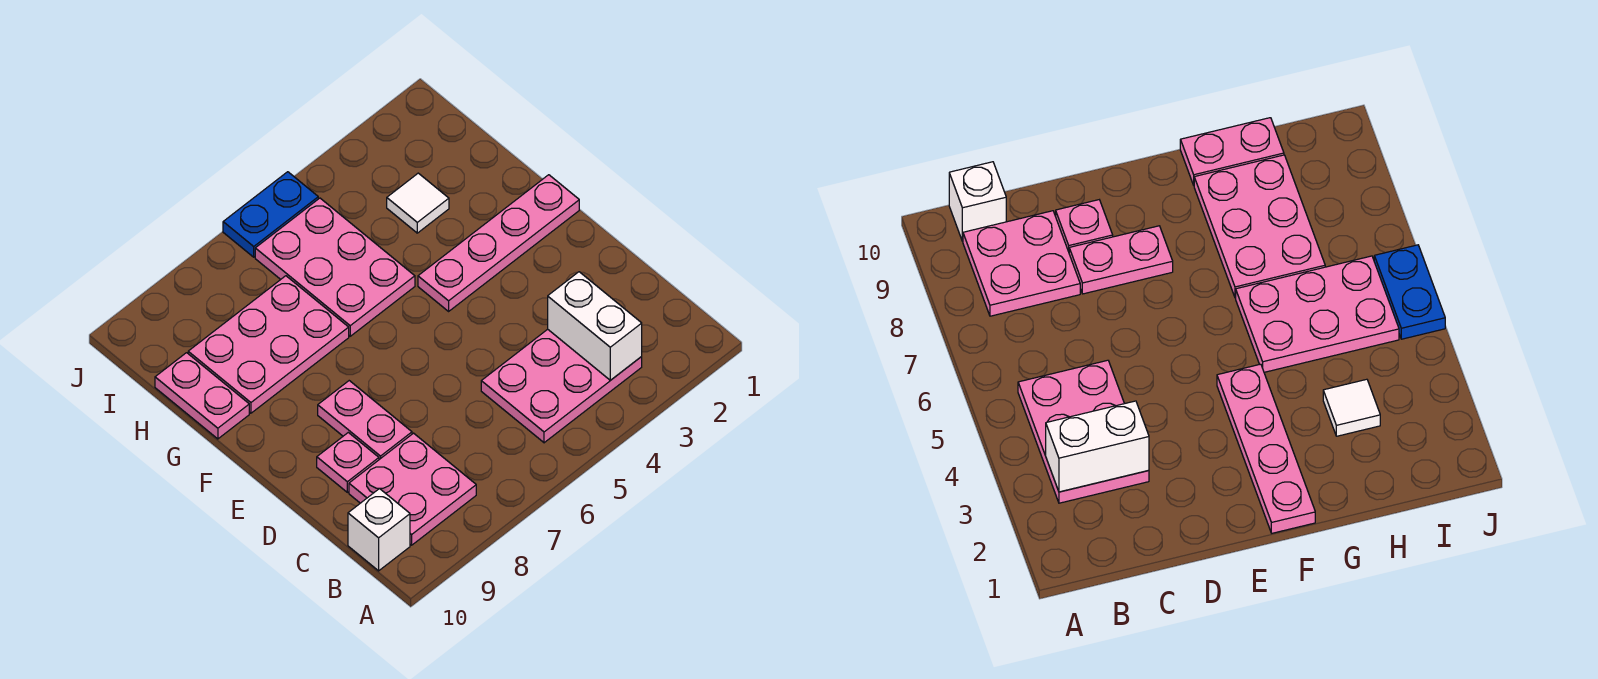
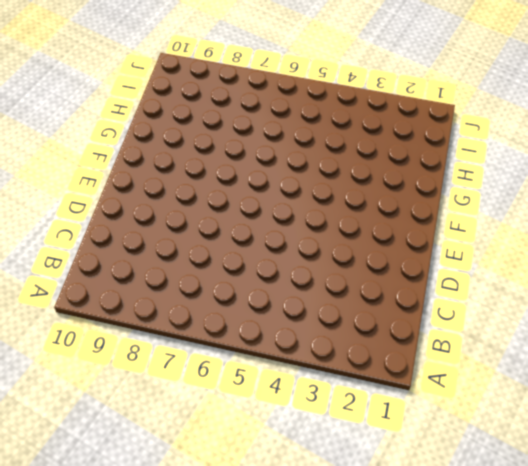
none -> pink 2x3 plate [481,329,642,443]
none -> pink 2x2 plate [349,433,476,545]
none -> white 1x1 brick [348,488,410,571]

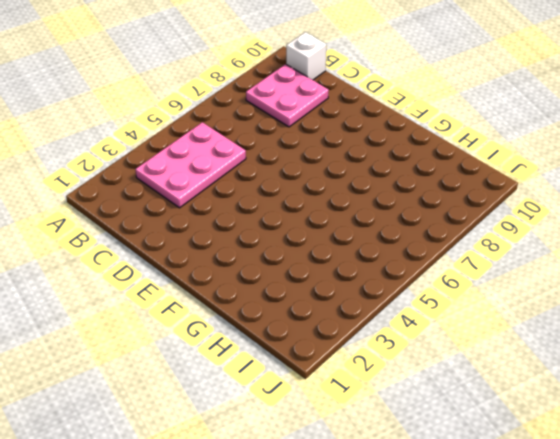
none -> pink 1x2 plate [318,381,412,459]
none -> pink 1x1 plate [317,433,379,492]
none -> pink 1x4 plate [418,175,579,311]

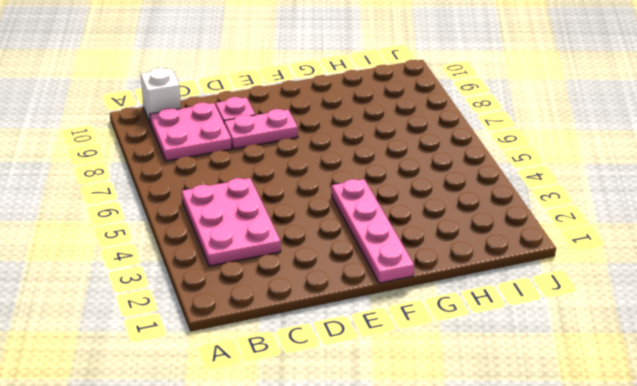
none -> pink 2x3 plate [255,198,415,336]
none -> pink 2x3 plate [188,276,349,413]
none -> pink 1x2 plate [155,353,249,439]

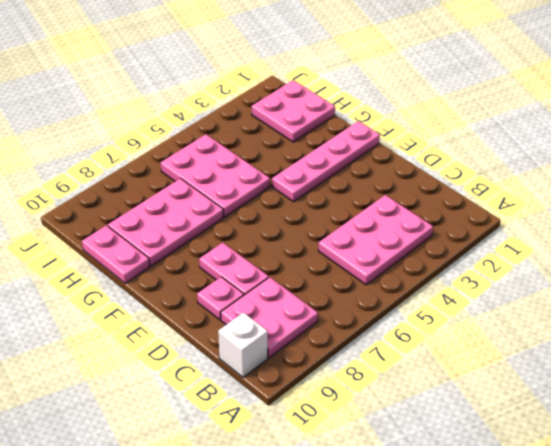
pink 2x2 plate [252,80,335,142] -> none
none -> white 1x1 tile [387,173,449,233]
none -> blue 1x2 plate [223,172,318,257]
none -> white 1x2 brick [548,272,642,380]

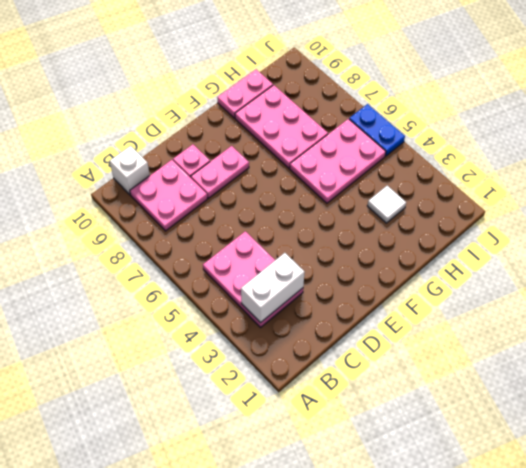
none -> pink 1x4 plate [418,175,579,311]

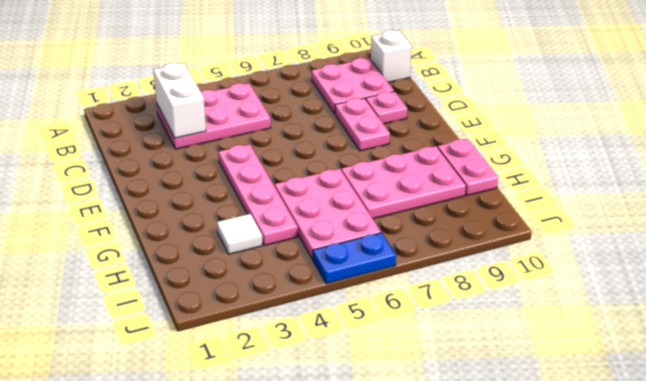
pink 1x4 plate [219,144,298,245] -> pink 1x4 plate turned to [418,175,579,311]

